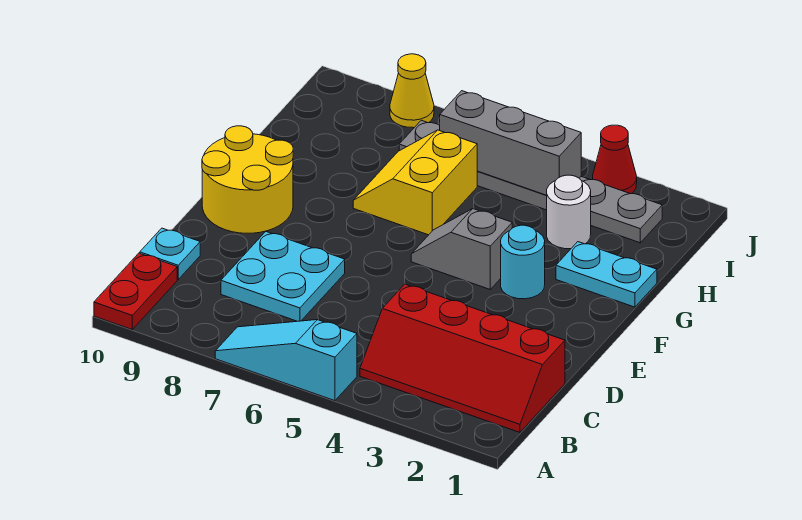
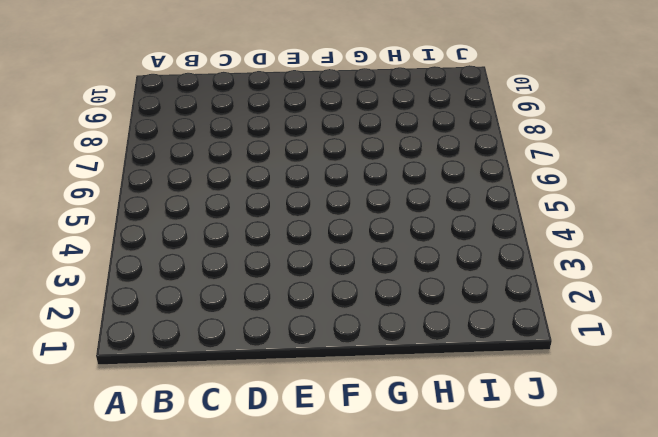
none -> cyan 1x3 slope [215,320,357,401]
none -> red 1x2 plate [94,253,177,329]
none -> red 2x4 slope [360,284,565,432]

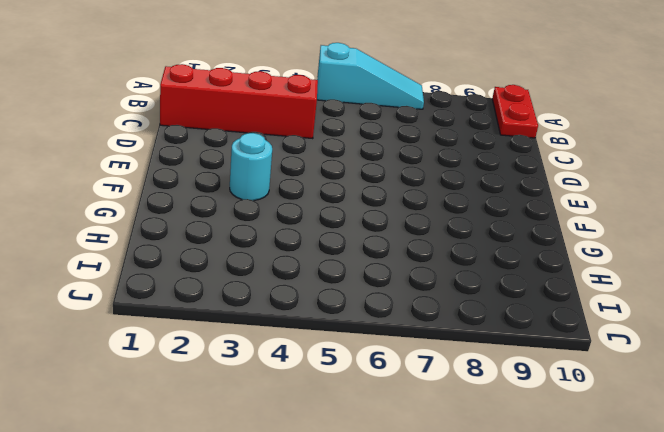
none -> cyan 2x2 plate [221,232,345,321]
none -> cyan 1x1 plate [140,228,200,279]
none -> yellow 2x2 round brick [202,126,293,233]

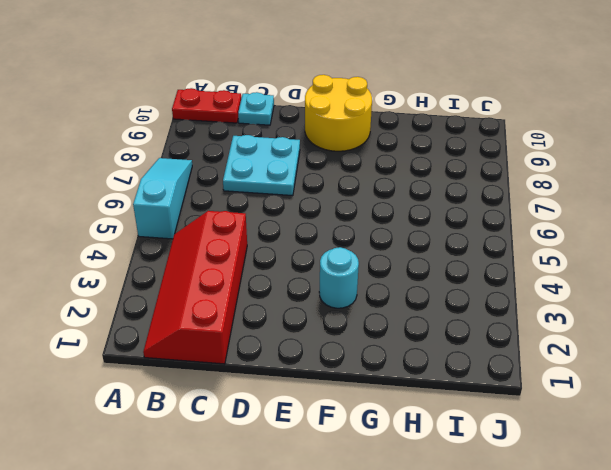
none -> grey 1x2 slope [411,209,512,289]
none -> cyan 1x2 plate [556,242,657,307]
none -> yellow 2x2 slope [353,130,477,235]

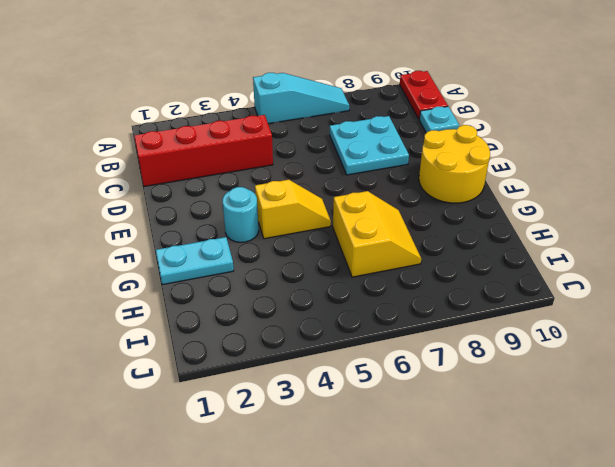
yellow 1x2 slope [255,180,331,239] -> grey 1x2 slope [411,209,512,289]
none -> white 1x1 round brick [546,175,591,249]
none -> grey 1x6 plate [399,120,662,243]
none -> red 1x1 cone [592,125,637,194]

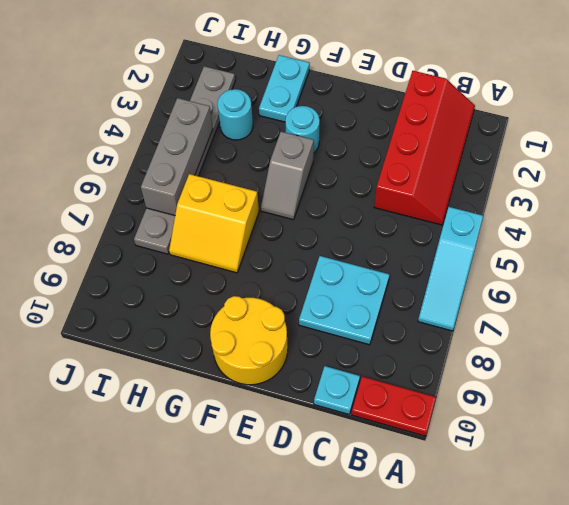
cyan 1x1 round brick [217,89,253,140] -> white 1x1 round brick [546,175,591,249]
none -> red 1x1 cone [592,125,637,194]
none -> yellow 1x1 cone [390,54,434,128]

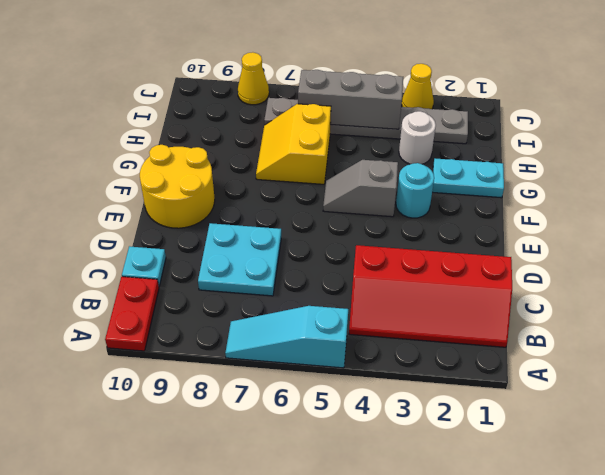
yellow 1x1 cone [402,64,434,109] -> red 1x1 cone [592,125,637,194]

